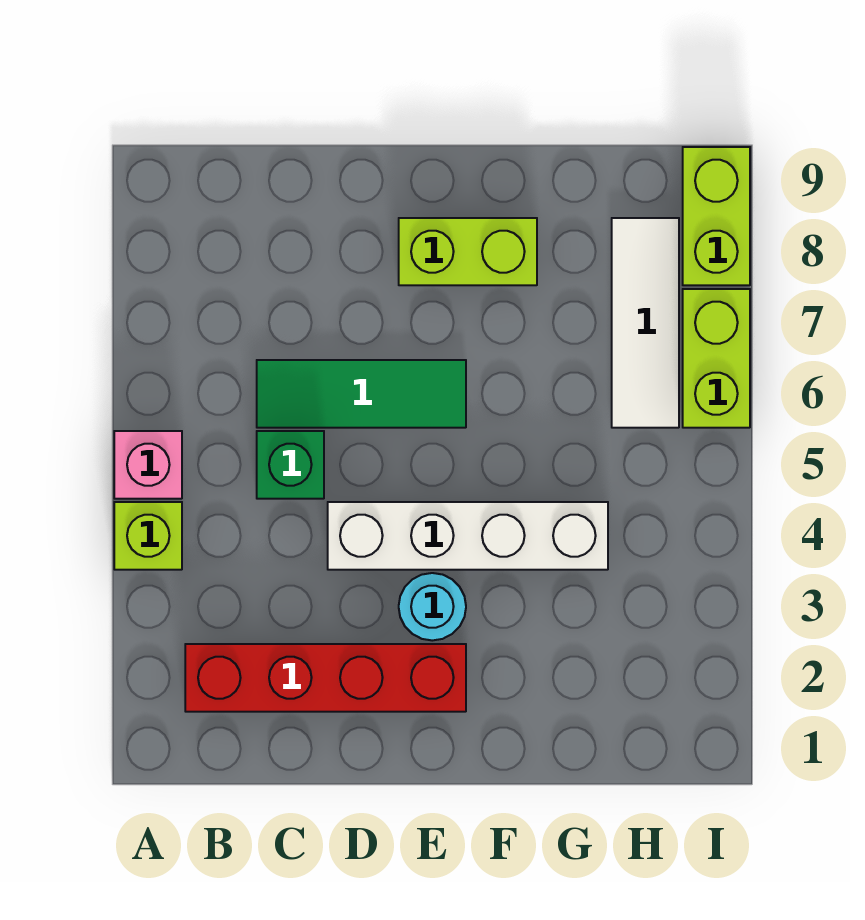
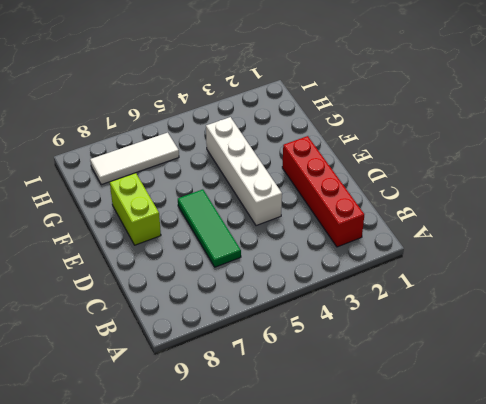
none -> lime 1x1 brick [114,502,182,570]
none -> pink 1x1 brick [114,431,182,499]

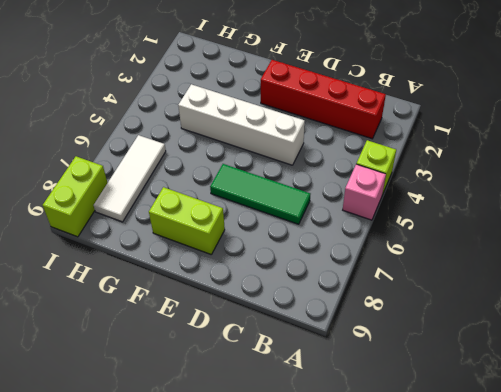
none -> green 1x1 brick [257,431,324,499]
none -> cyan 1x1 round brick [399,573,466,641]

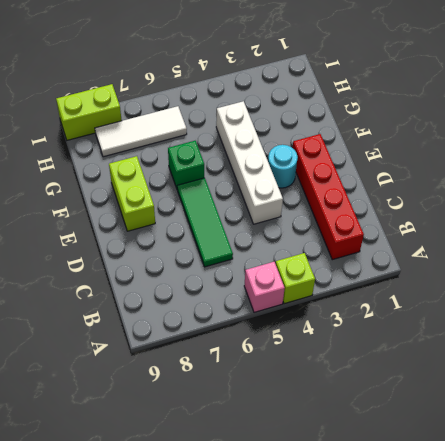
green 1x1 brick [168,141,204,188] -> green 1x1 brick moved to [257,431,324,499]
none -> lime 1x2 brick [683,289,750,428]

